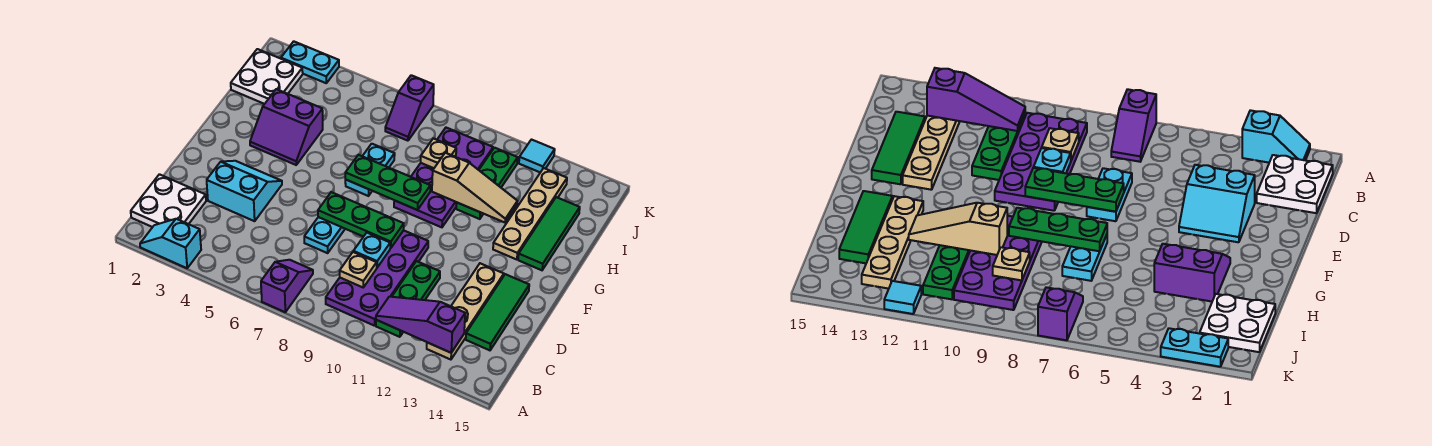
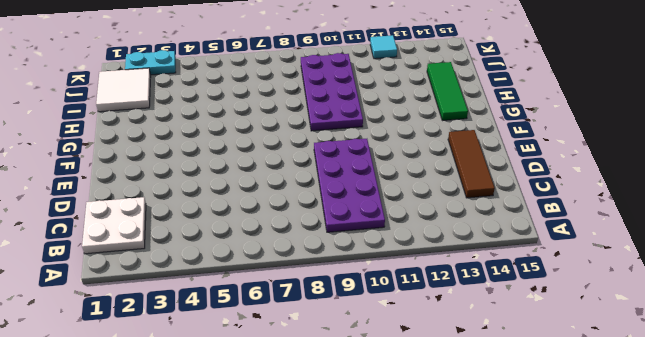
brown 1x3 tile [448,130,495,198] -> green 1x3 tile [466,274,529,350]
white 2x2 tile [96,68,151,112] -> white 2x2 plate [231,49,303,104]
none -> cyan 1x2 slope [140,219,201,268]
none -> purple 1x2 slope [261,260,313,312]
none -> green 1x3 plate [376,261,440,337]

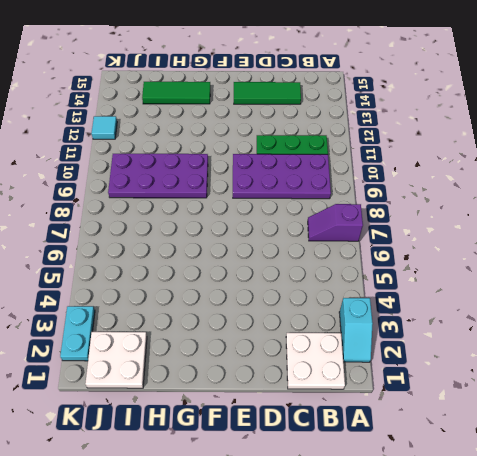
none -> tan 1x4 plate [427,263,504,360]
none -> cyan 2x2 slope [207,161,282,221]
none -> cyan 1x2 plate [304,217,345,253]

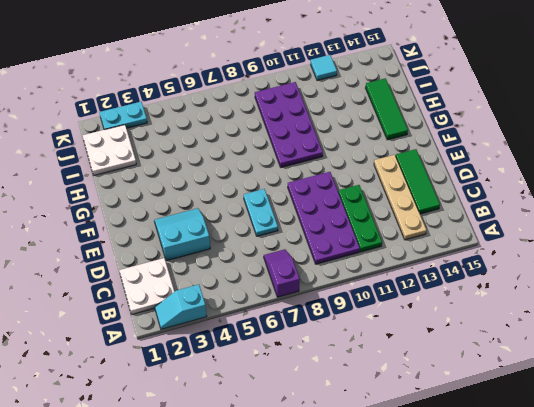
none -> purple 2x2 slope [250,89,323,165]
none -> cyan 1x2 plate [345,144,395,196]
none -> tan 1x4 plate [493,168,567,260]

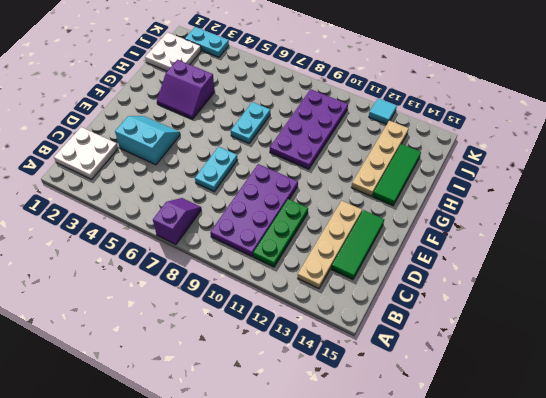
none -> cyan 1x2 slope [140,219,201,268]
none -> green 1x3 plate [456,148,518,219]
none -> purple 1x2 slope [385,75,434,141]

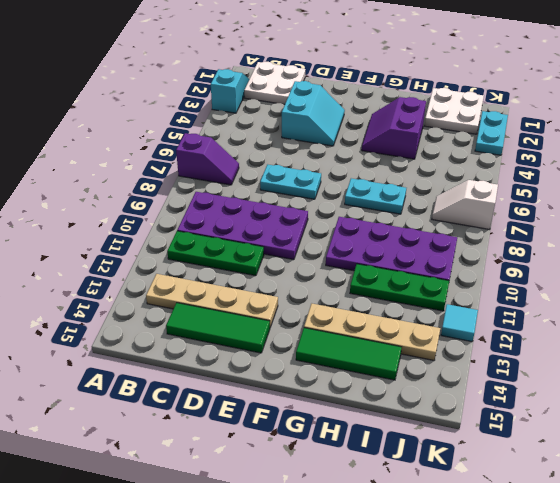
white 1x2 slope [432,180,498,230] -> purple 1x2 slope [385,75,434,141]
none -> purple 1x3 slope [376,297,465,353]
none -> tan 1x1 plate [340,252,377,287]
none -> cyan 1x1 plate [353,233,390,267]

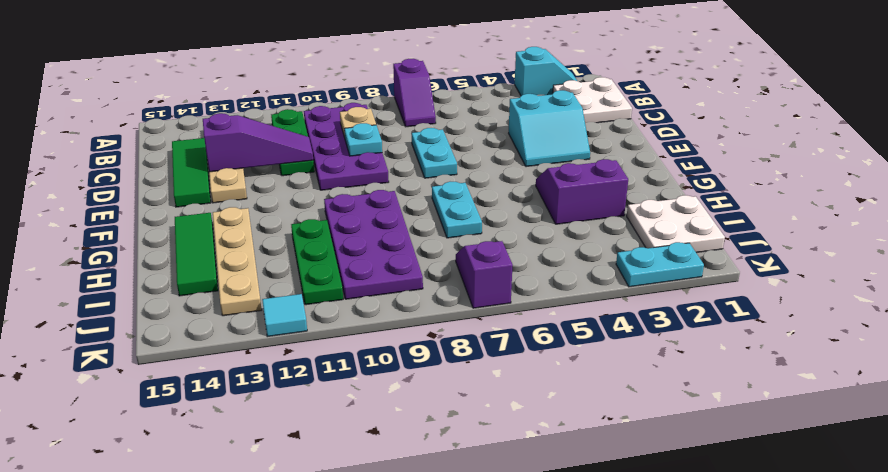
purple 1x3 slope [203,113,313,172] -> purple 1x3 slope moved to [376,297,465,353]
none -> green 1x3 plate [318,192,404,248]
none -> green 1x3 plate [345,155,430,210]
none -> tan 1x3 slope [432,153,518,222]

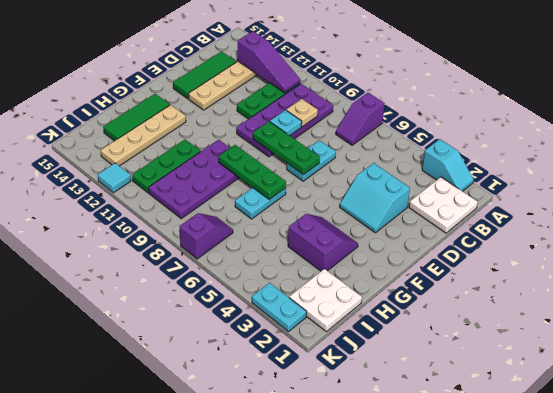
none -> tan 1x3 slope [432,153,518,222]
none -> tan 1x1 plate [421,138,456,168]

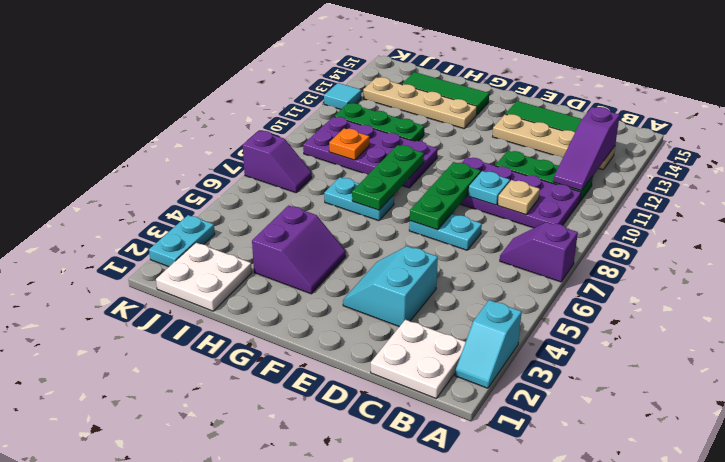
orange 1x1 plate [329,128,369,160] -> tan 1x1 plate [421,138,456,168]
none -> tan 1x3 slope [432,153,518,222]

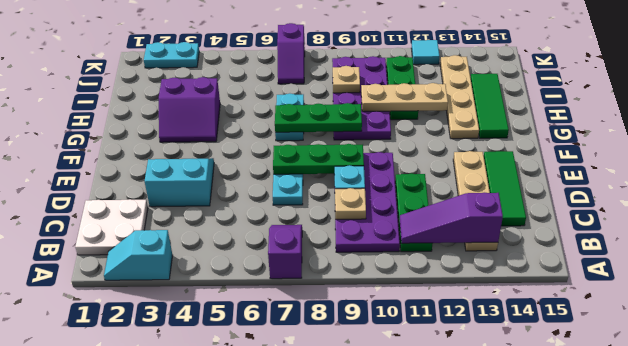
tan 1x3 plate [361,83,448,112] -> tan 1x3 slope [432,153,518,222]
none -> white 2x2 plate [231,49,303,104]

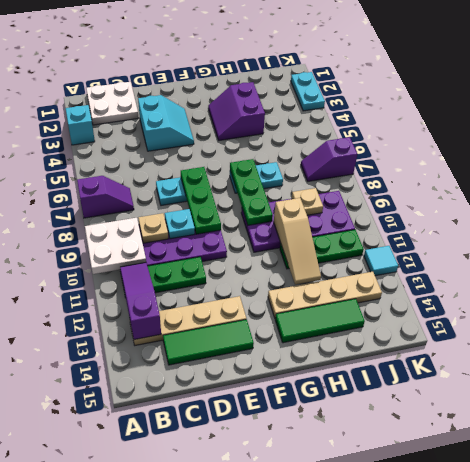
white 2x2 plate [85,218,146,274] -> white 2x2 plate moved to [231,49,303,104]

